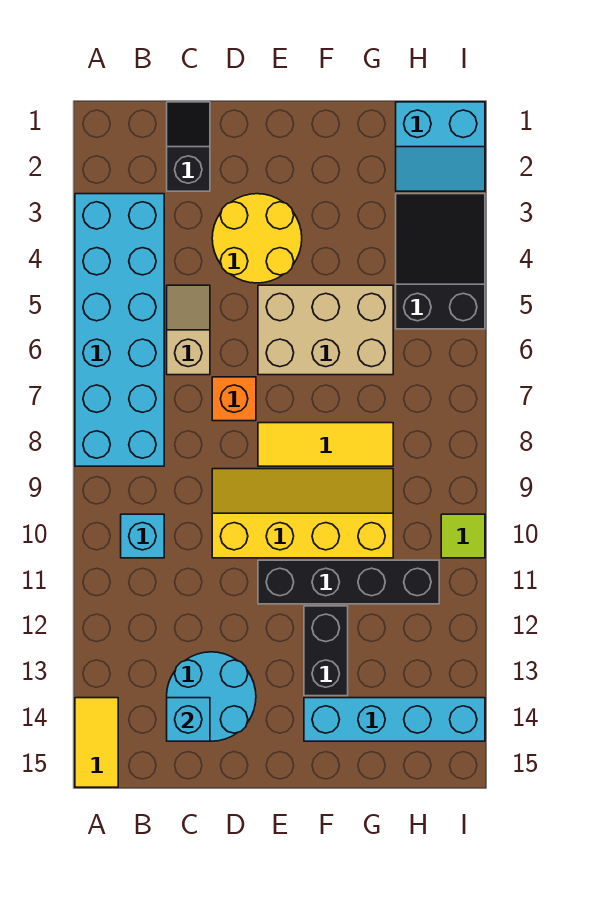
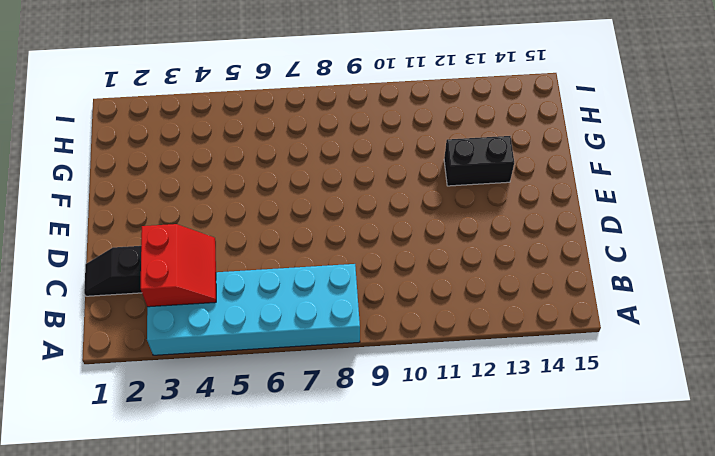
red 2x2 slope [141,224,216,307] -> none
none -> yellow 1x2 tile [75,698,118,787]
none -> cyan 1x1 brick [121,514,164,558]
none -> tan 1x2 slope [167,285,210,375]

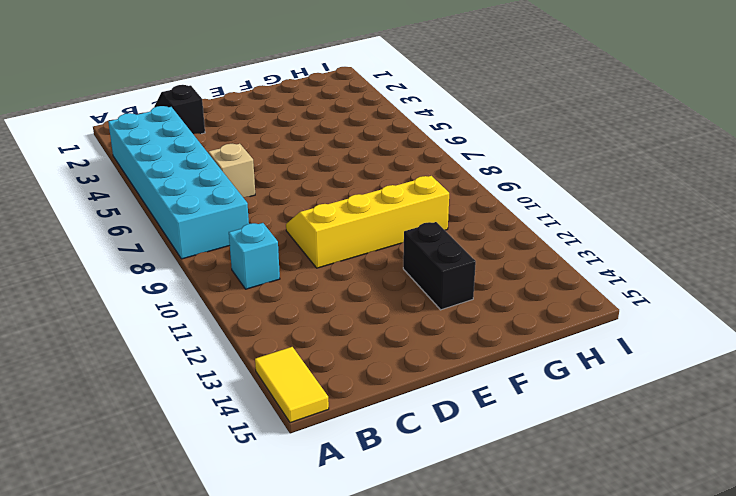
none -> cyan 2x2 round brick [167,652,256,741]
none -> yellow 2x2 round brick [212,194,302,283]
none -> orange 1x1 brick [212,377,256,421]

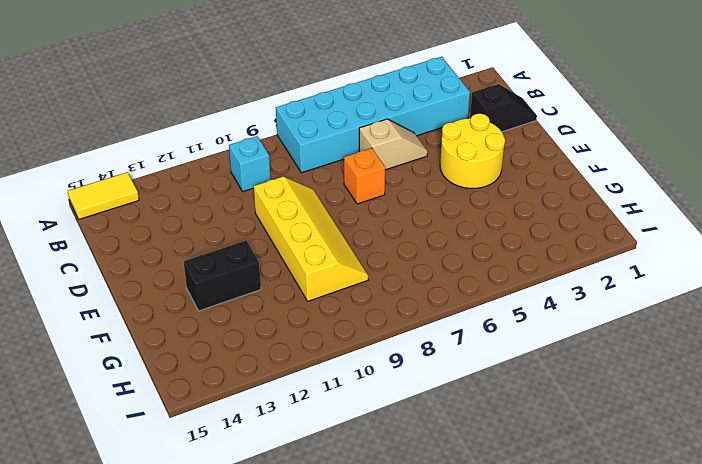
none -> cyan 2x2 round brick [167,652,256,741]
none -> tan 2x3 brick [258,285,393,375]
none -> yellow 1x3 tile [258,423,393,466]

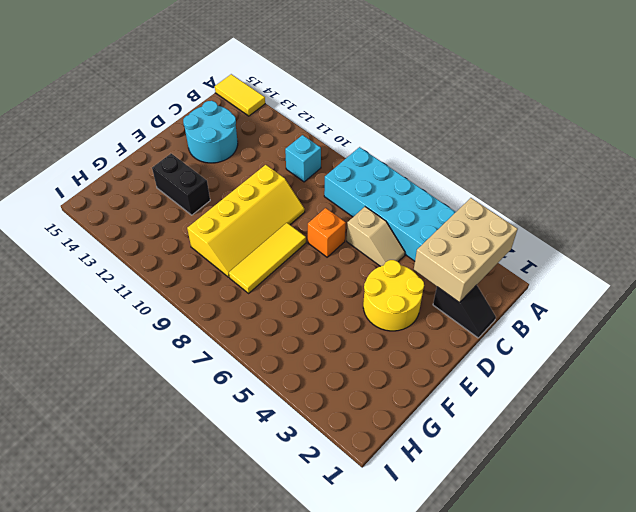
tan 2x3 brick [414,198,518,303] -> tan 2x3 brick moved to [258,285,393,375]
none -> black 1x4 brick [258,560,439,604]
none -> cyan 1x4 brick [304,698,485,741]
none -> cyan 2x2 slope [396,102,485,191]

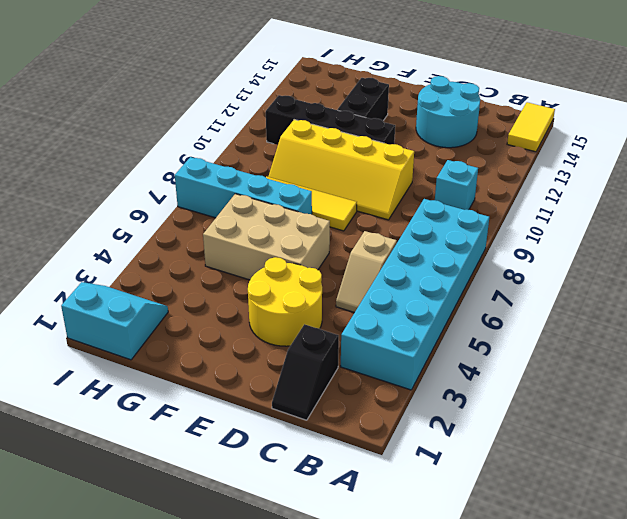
cyan 1x4 brick [175,157,312,218] -> cyan 1x4 brick moved to [304,698,485,741]
none -> orange 1x1 brick [212,377,256,421]
none -> black 2x3 slope [396,194,485,329]
none -> lime 1x1 tile [441,514,485,558]

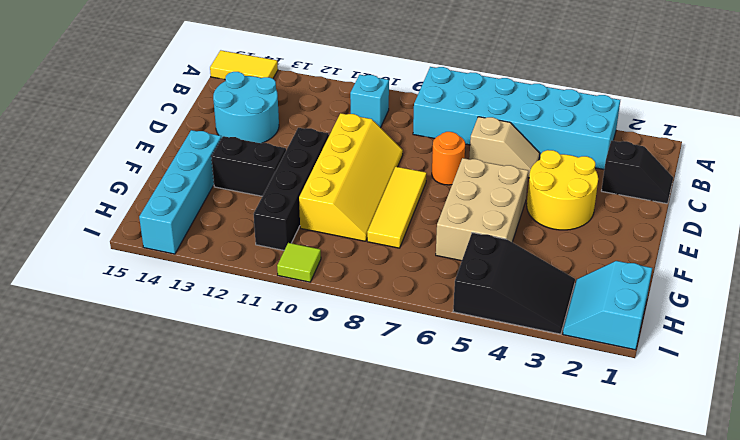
orange 1x1 round brick [432,132,465,185] -> orange 1x1 brick [212,377,256,421]
none -> cyan 1x1 brick [167,698,210,741]

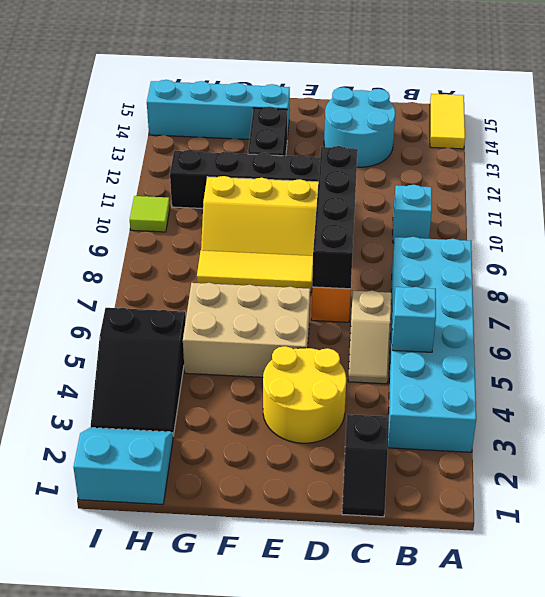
cyan 1x1 brick [392,287,436,352] -> cyan 1x1 brick moved to [167,698,210,741]
black 1x4 brick [312,146,358,289] -> none

